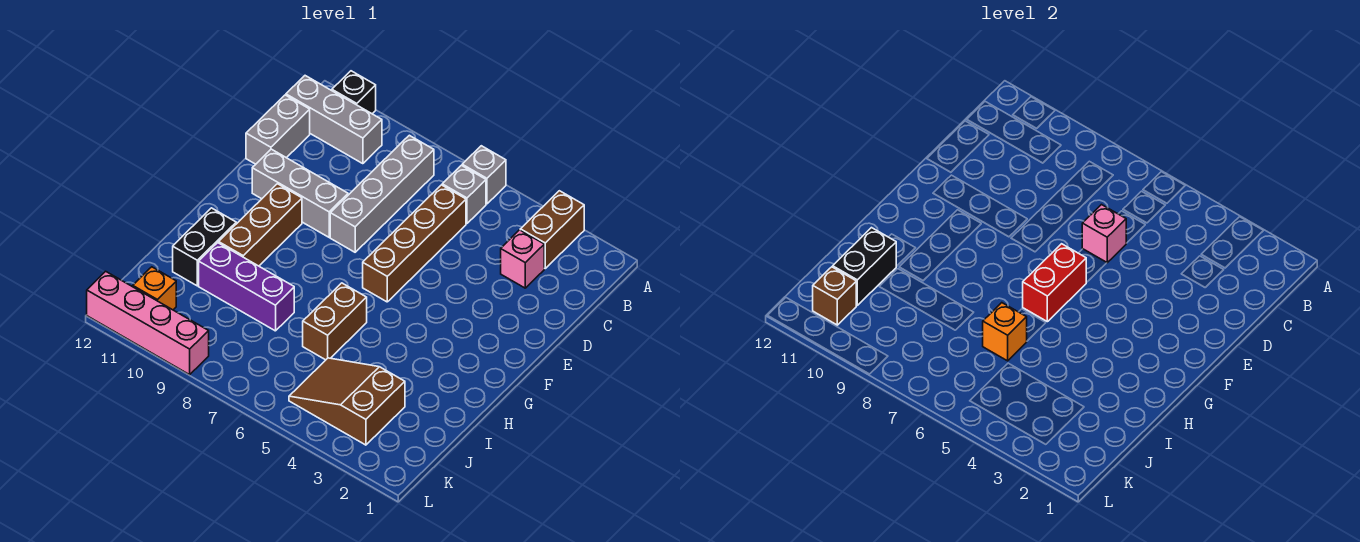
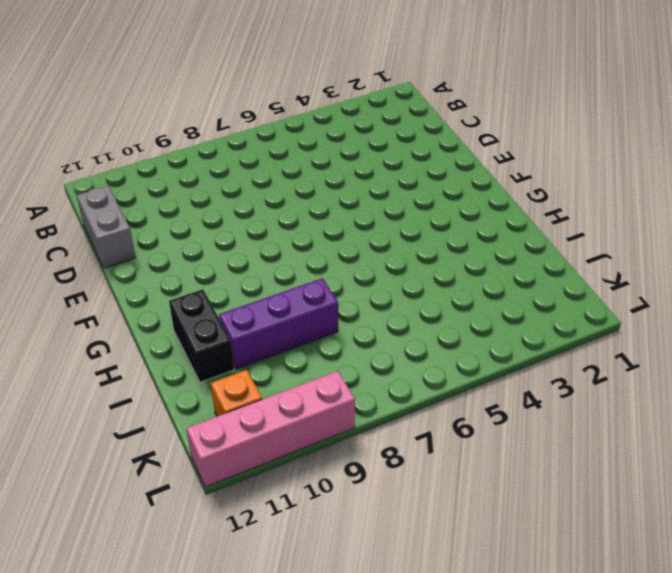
none -> brown 1x2 brick [520,191,584,268]
none -> grey 1x1 brick [462,146,506,204]
none -> black 1x1 brick [332,71,376,114]

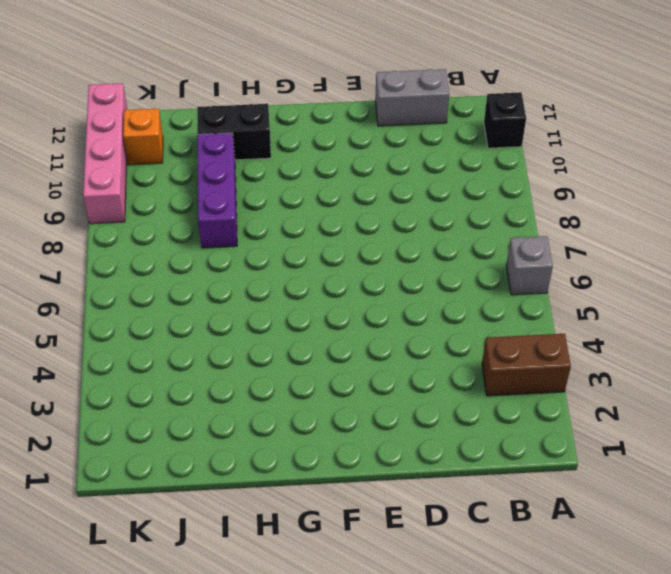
none -> grey 1x1 brick [442,165,486,223]
none -> grey 1x4 brick [330,135,434,252]
none -> grey 1x3 brick [286,76,382,164]

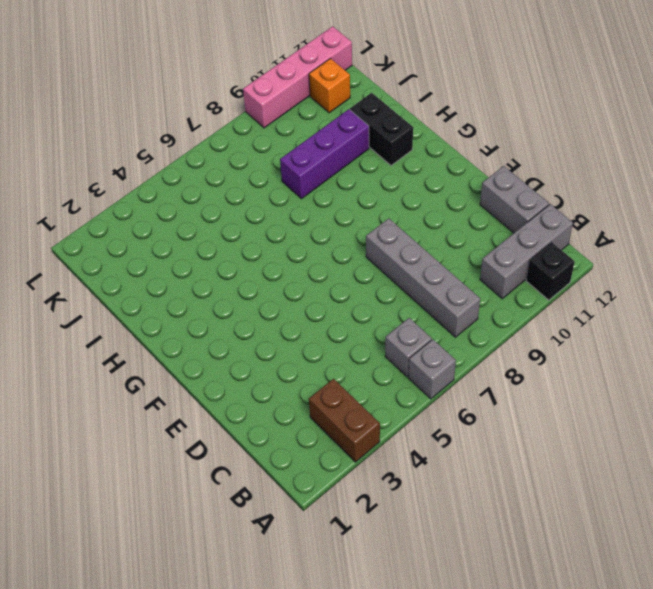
none -> pink 1x1 brick [501,230,544,288]
none -> brown 1x4 brick [363,185,466,302]
none -> grey 1x3 brick [252,149,348,237]

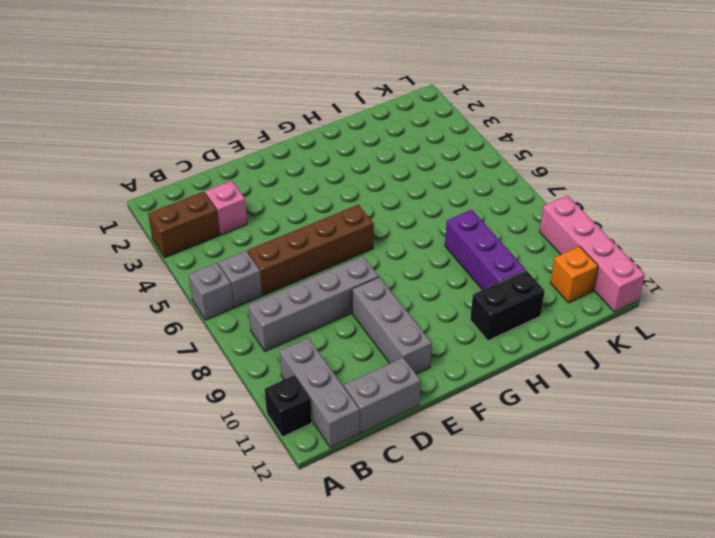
none -> brown 1x3 brick [219,184,302,266]
none -> brown 1x2 brick [303,283,367,360]
none -> brown 2x3 slope [289,358,405,445]

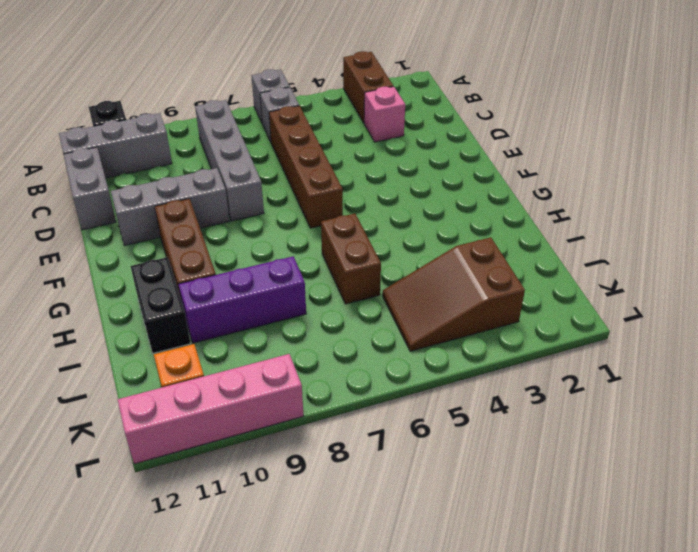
none -> pink 1x1 brick [1082,205,1126,263]
none -> red 1x2 brick [1023,244,1086,322]
none -> orange 1x1 brick [983,303,1027,361]

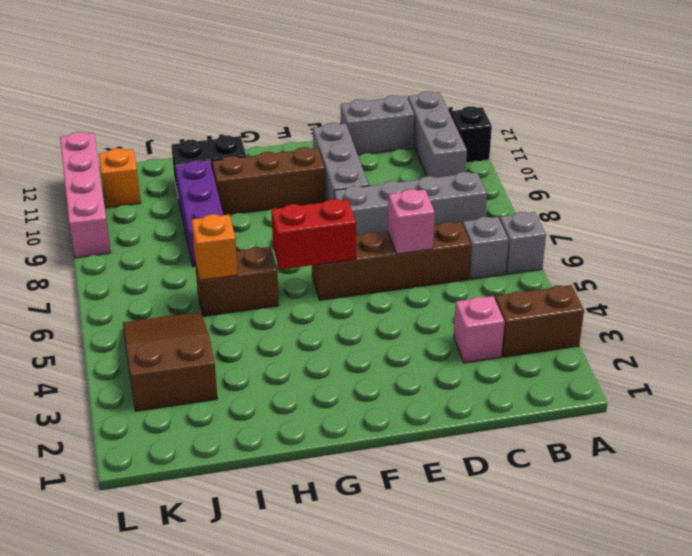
none -> black 1x2 brick [833,228,896,305]
none -> brown 1x1 brick [813,267,856,325]

